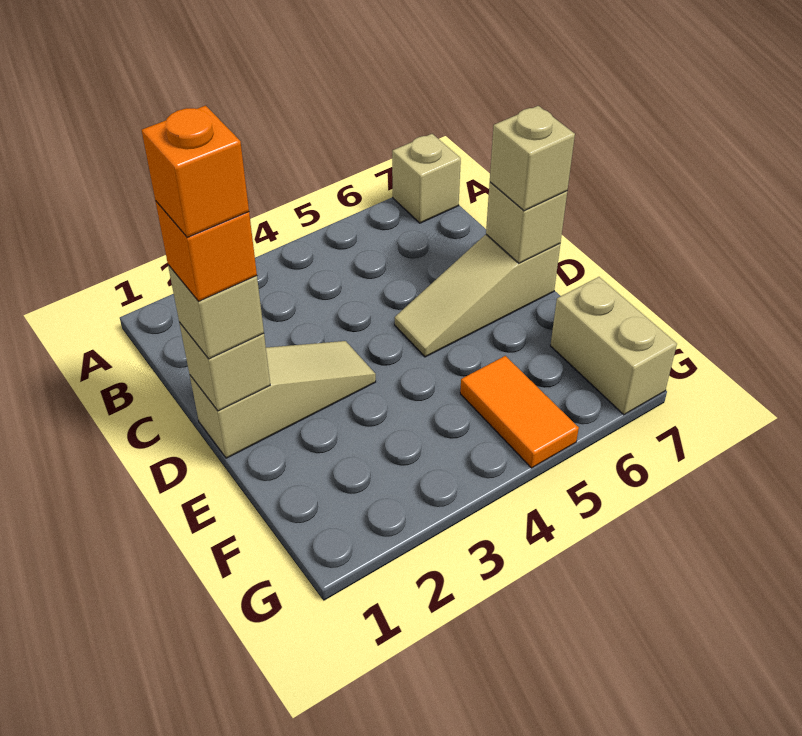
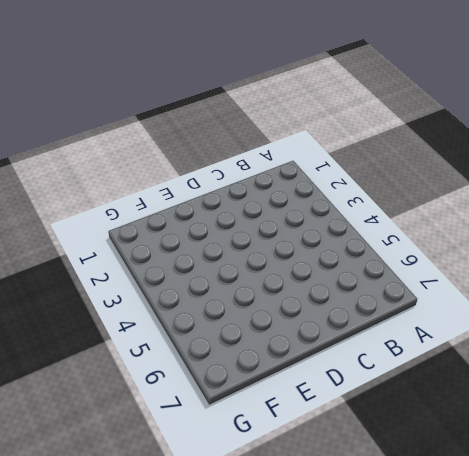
none -> tan 1x1 brick [392,134,461,223]
none -> tan 1x3 slope [190,341,376,458]

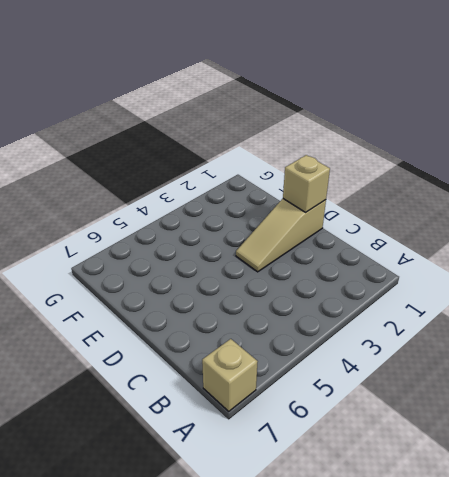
none -> tan 1x3 slope [395,235,560,357]
none -> orange 1x2 tile [460,356,579,468]

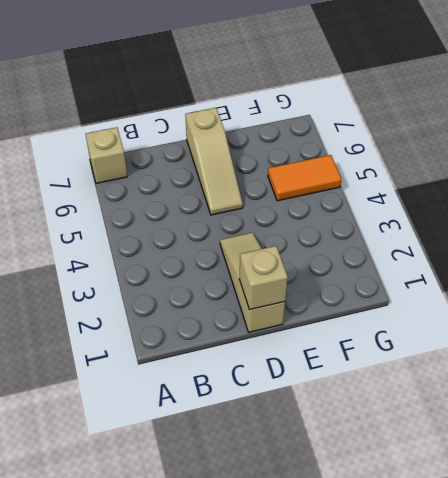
none -> tan 1x2 brick [550,277,677,415]
none -> tan 1x1 brick [486,182,567,263]

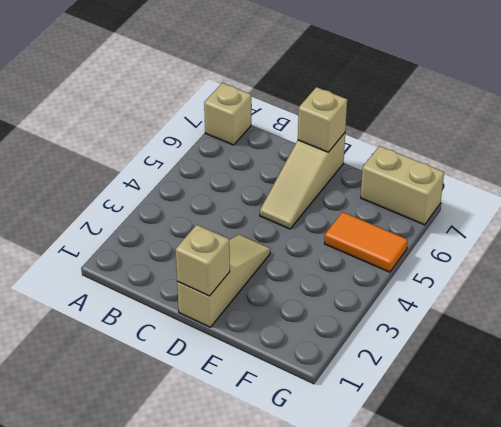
none -> tan 1x1 brick [168,265,264,359]
none -> tan 1x1 brick [490,106,575,211]

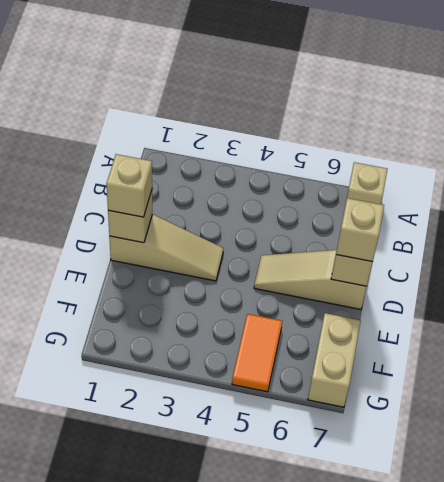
none -> orange 1x1 brick [155,201,257,301]
none -> orange 1x1 brick [142,106,249,237]

